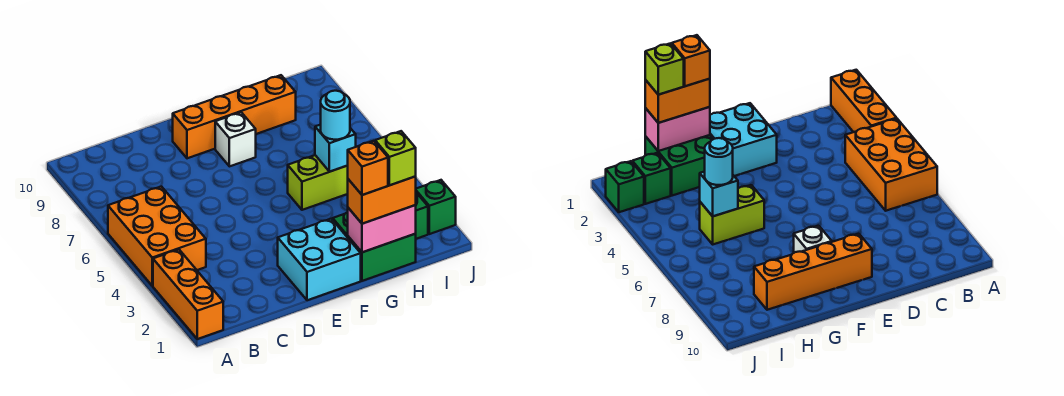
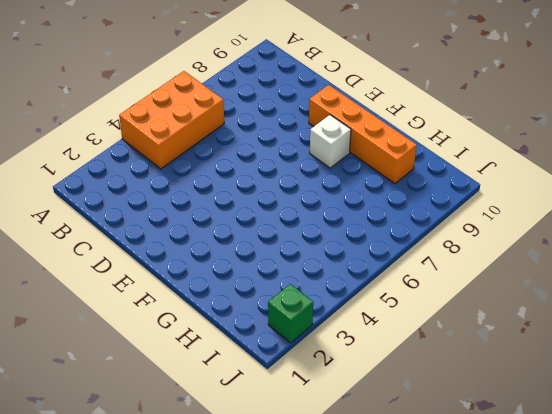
none -> orange 1x3 brick [153,250,223,339]
none -> cyan 2x2 brick [278,219,361,300]
none -> green 2x2 brick [333,212,416,281]

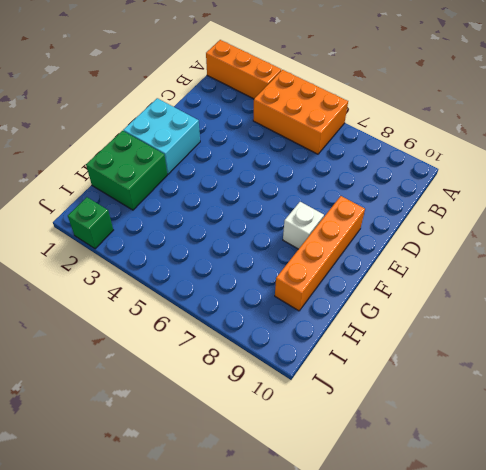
none -> lime 1x2 brick [288,155,348,210]
none -> green 1x1 brick [416,193,428,239]
none -> pink 1x2 brick [348,205,416,252]

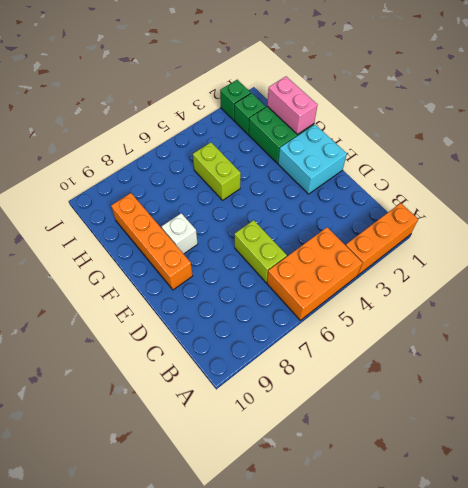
lime 1x2 brick [235,220,287,282] -> none
none -> cyan 1x1 brick [315,125,356,172]
none -> orange 1x2 brick [348,177,416,224]
none -> cyan 1x1 round brick [321,91,350,140]

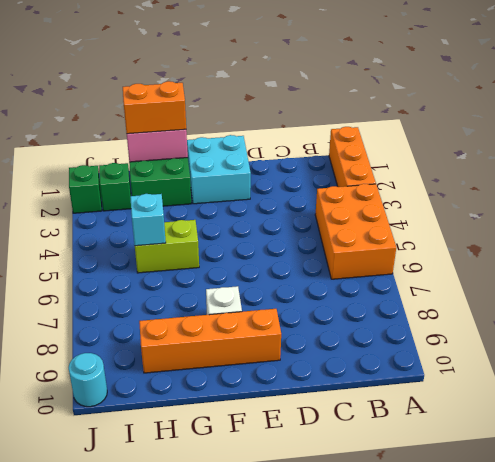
cyan 1x1 round brick [69,353,107,407] -> cyan 1x1 round brick moved to [321,91,350,140]
none -> orange 1x1 brick [347,141,388,195]
none -> lime 1x1 brick [375,131,416,185]

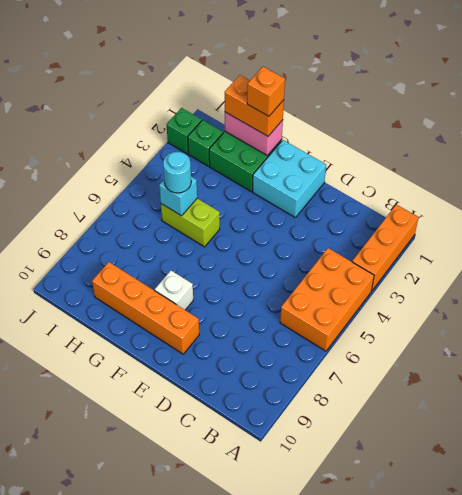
none -> lime 1x1 brick [375,131,416,185]

